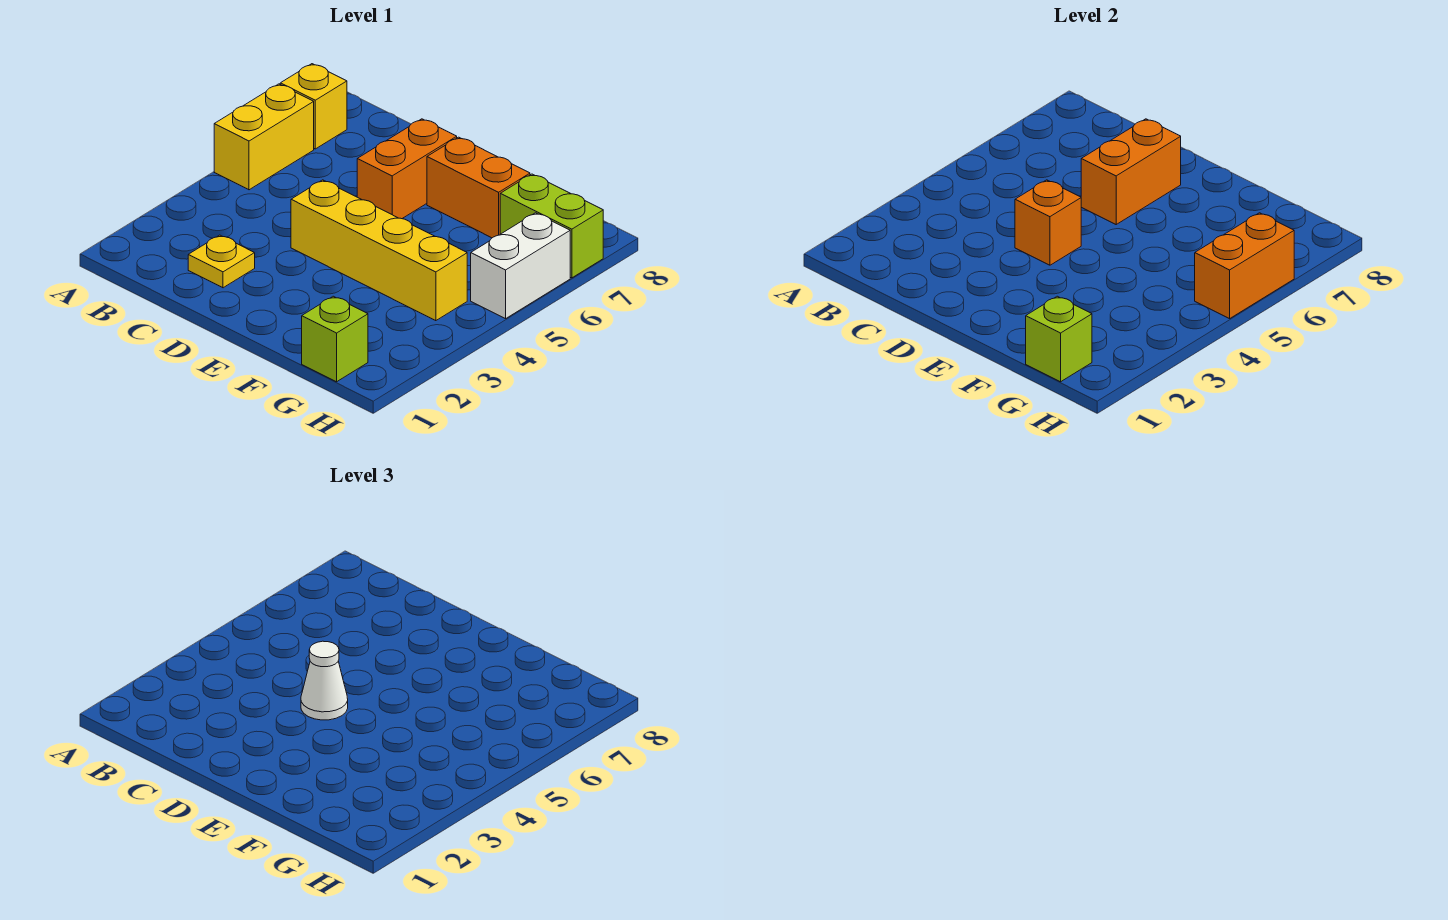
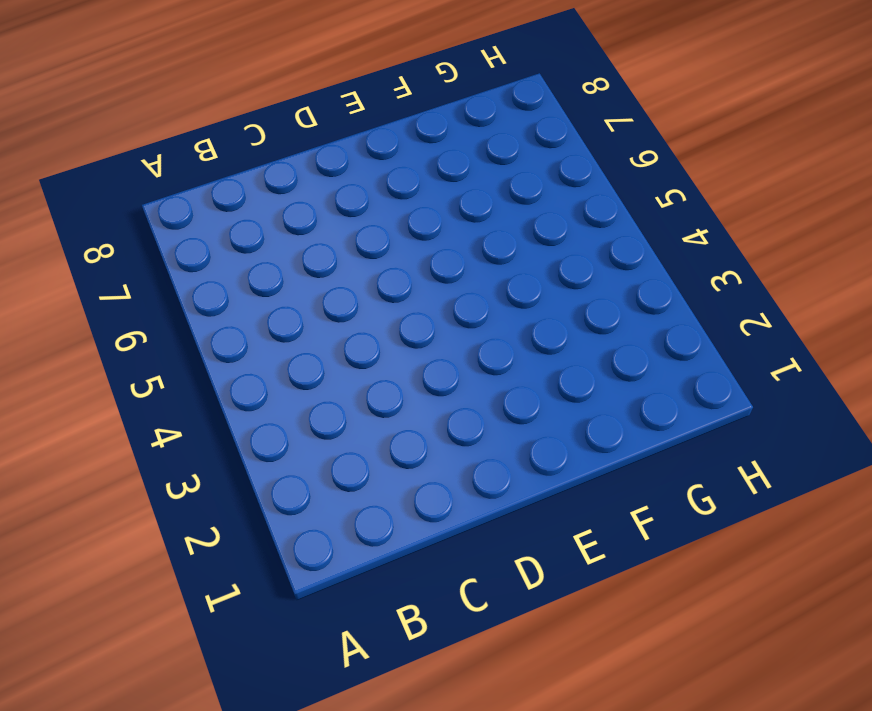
none -> yellow 1x2 brick [214,84,314,190]
none -> yellow 1x1 brick [280,64,347,149]
none -> yellow 1x1 plate [188,235,255,288]

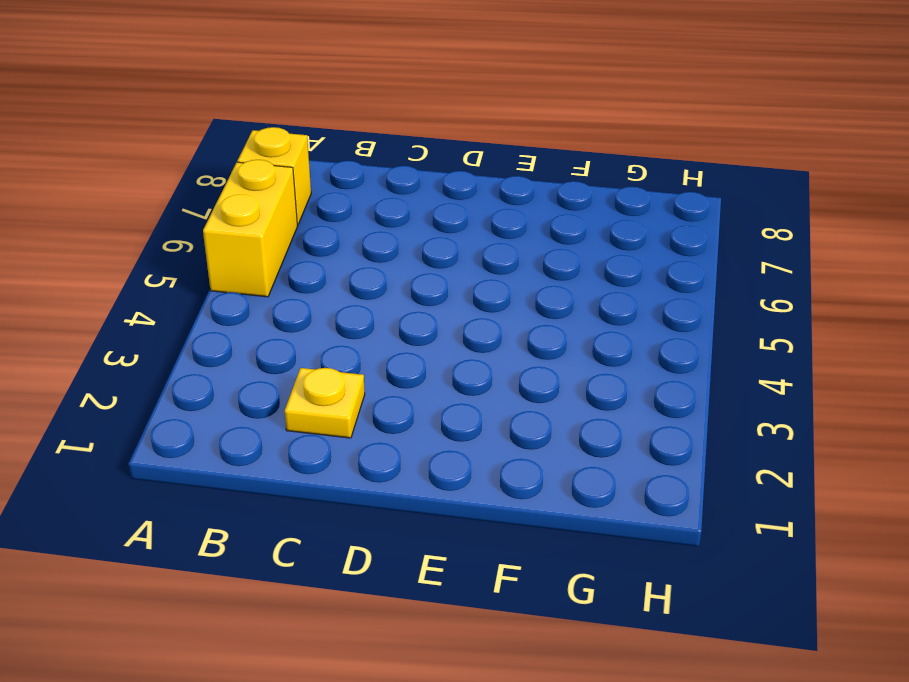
none -> yellow 1x4 brick [291,180,467,321]
none -> orange 1x2 brick [357,119,457,219]
none -> orange 1x2 brick [427,137,530,238]

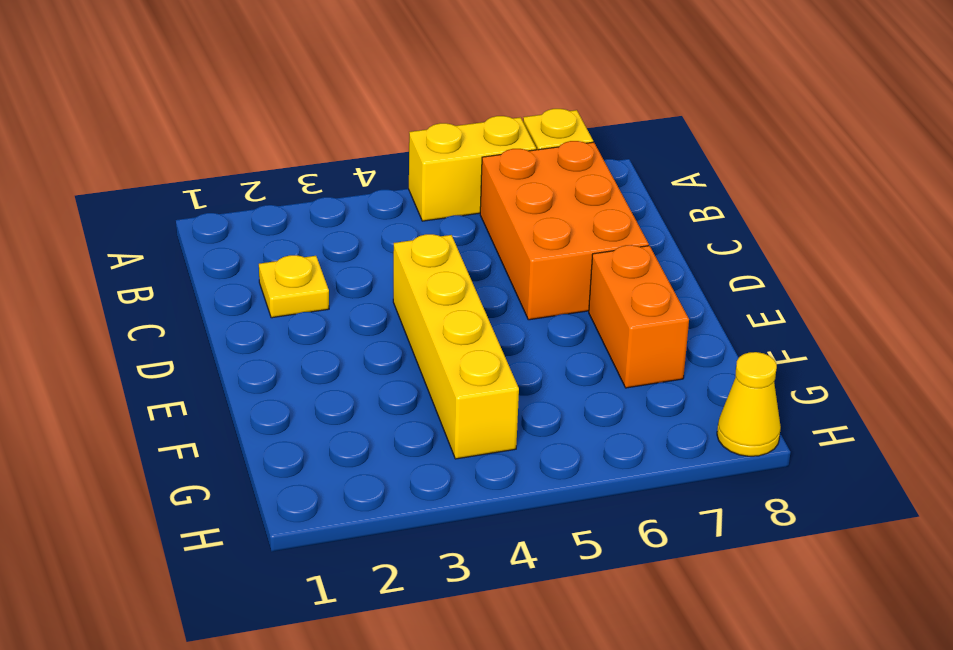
orange 2x3 brick [480,141,649,320] -> orange 1x2 brick [357,119,457,219]
yellow 1x1 cone [717,352,781,456] -> none
none -> lime 1x1 brick [302,296,368,382]
none -> lime 1x2 brick [500,174,603,278]
none -> white 1x2 brick [471,213,570,319]

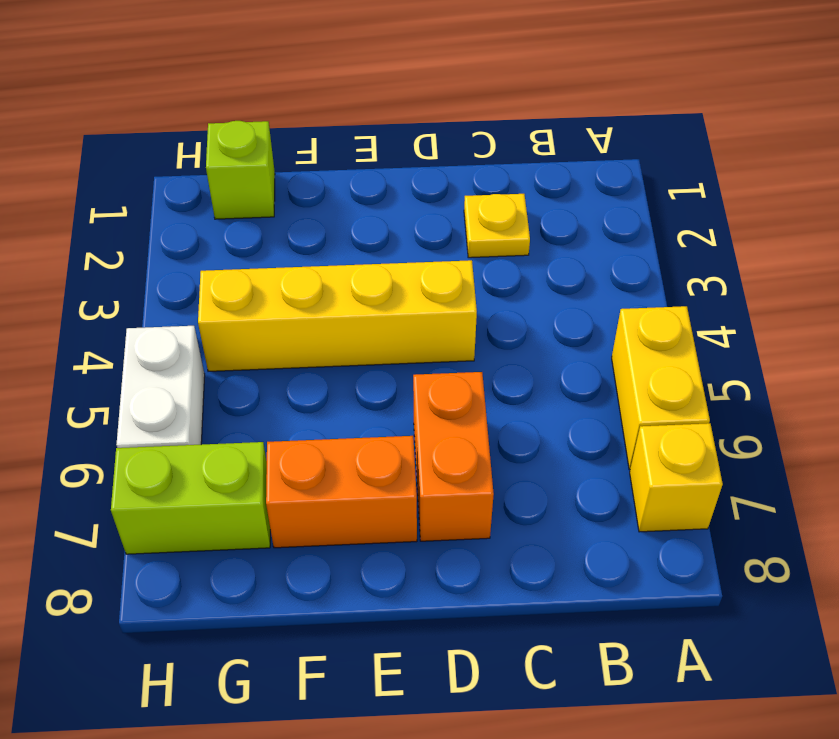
none -> orange 1x1 brick [1015,180,1081,265]
none -> orange 1x2 brick [1081,119,1181,224]
none -> lime 1x1 brick [1026,296,1092,382]

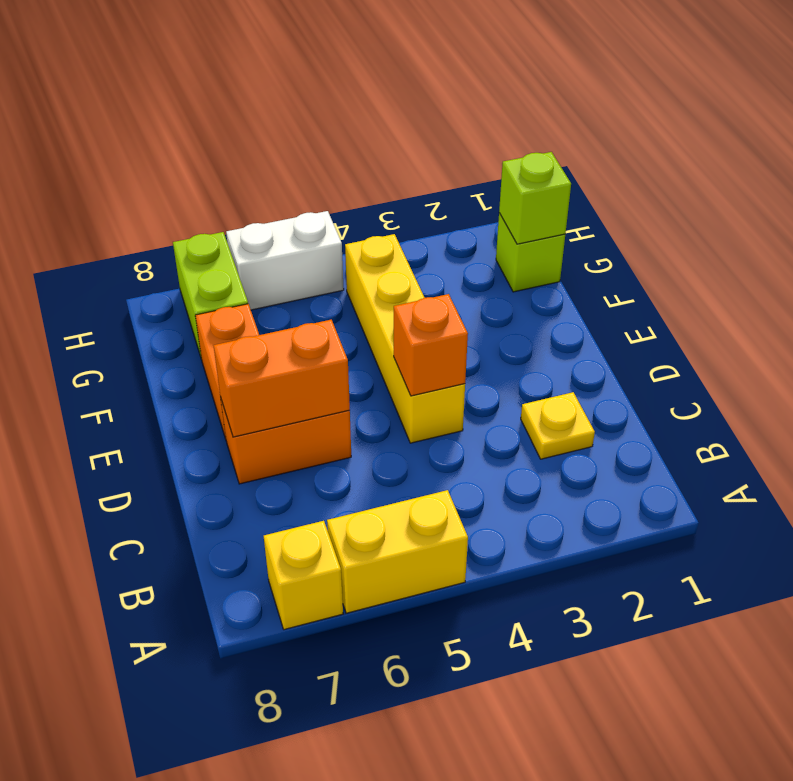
none -> orange 1x2 brick [1195,213,1294,319]
none -> white 1x1 cone [301,641,348,720]

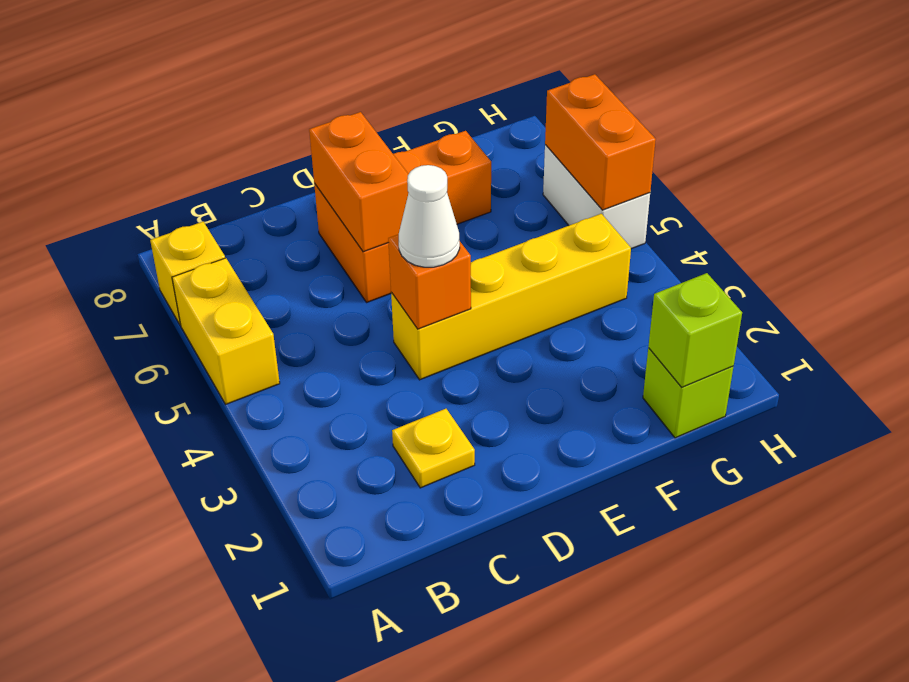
none -> lime 1x2 brick [500,174,603,278]

